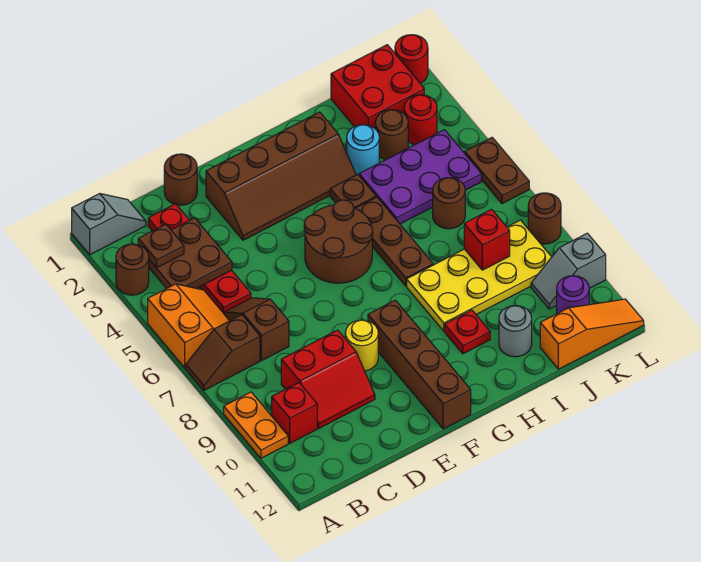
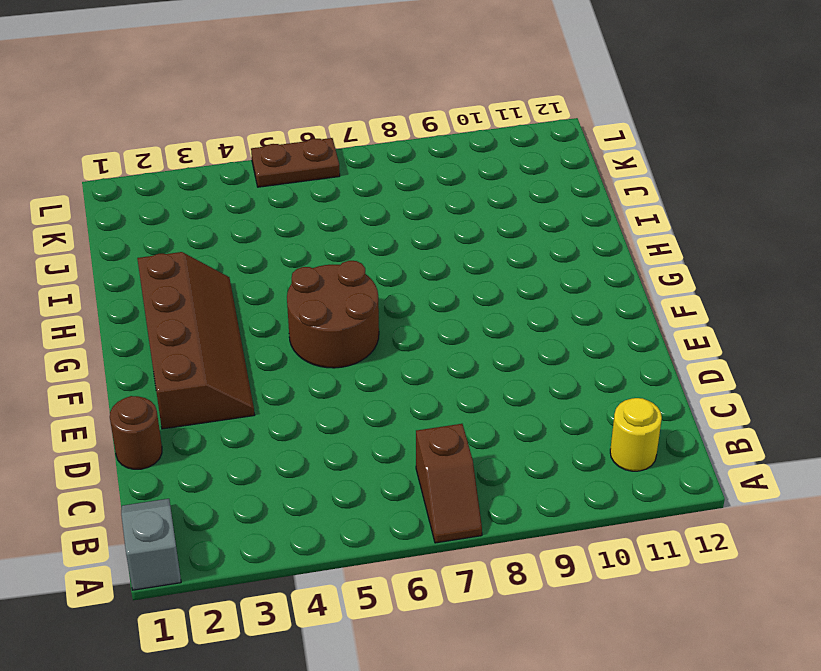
yellow 1x1 round brick [610,398,662,471] -> yellow 1x1 round brick moved to [345,320,378,371]
none -> brown 1x1 round brick [116,244,149,295]
none -> orange 2x2 slope [148,284,230,368]
none -> orange 1x2 plate [224,392,288,458]
none -> red 1x1 brick [272,383,317,443]

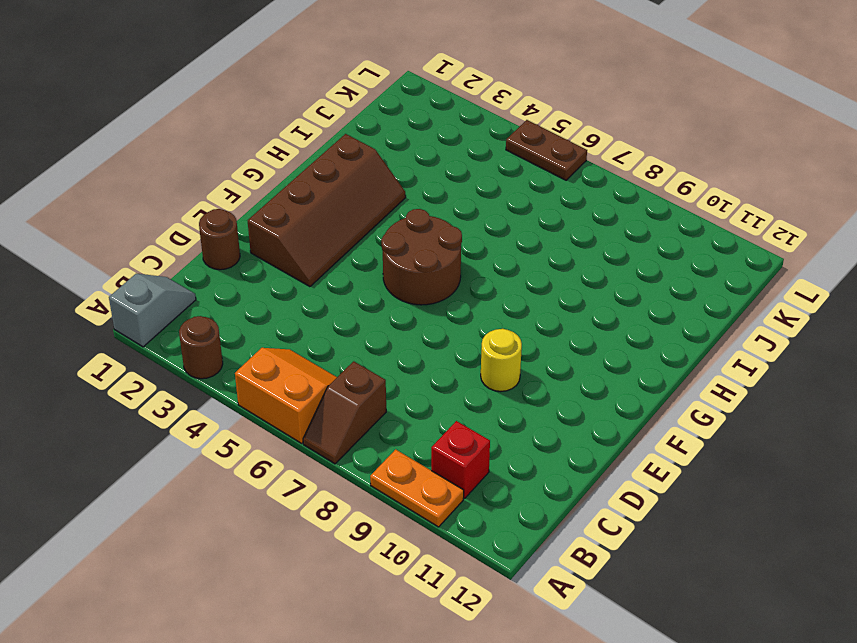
none -> red 1x4 plate [148,204,251,313]
none -> brown 1x2 slope [224,298,289,361]
none -> red 2x2 slope [281,330,375,428]
none -> brown 1x4 brick [368,300,471,429]

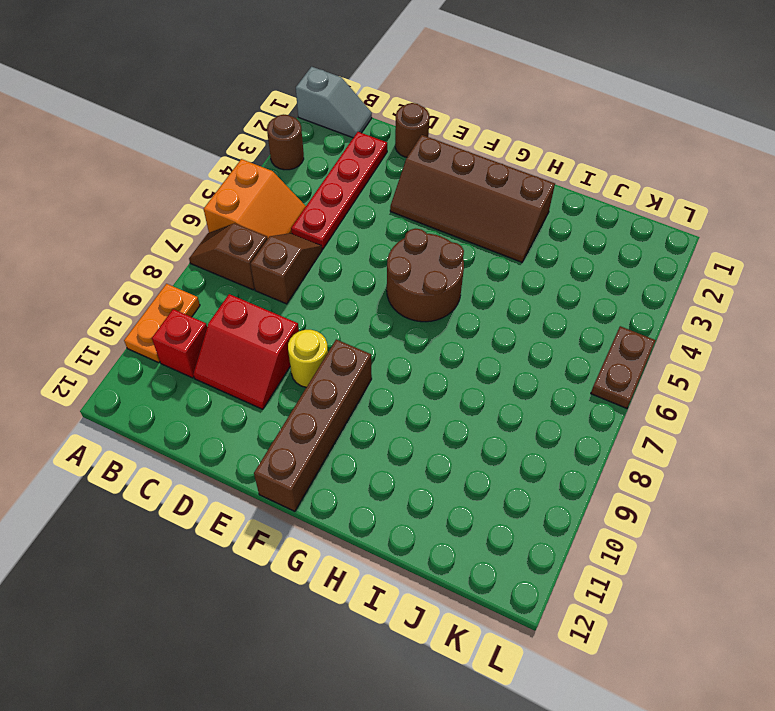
none -> brown 1x1 plate [330,174,376,208]
none -> brown 1x3 plate [355,197,433,286]
none -> yellow 2x4 plate [407,220,551,331]
none -> red 1x1 plate [445,310,490,354]

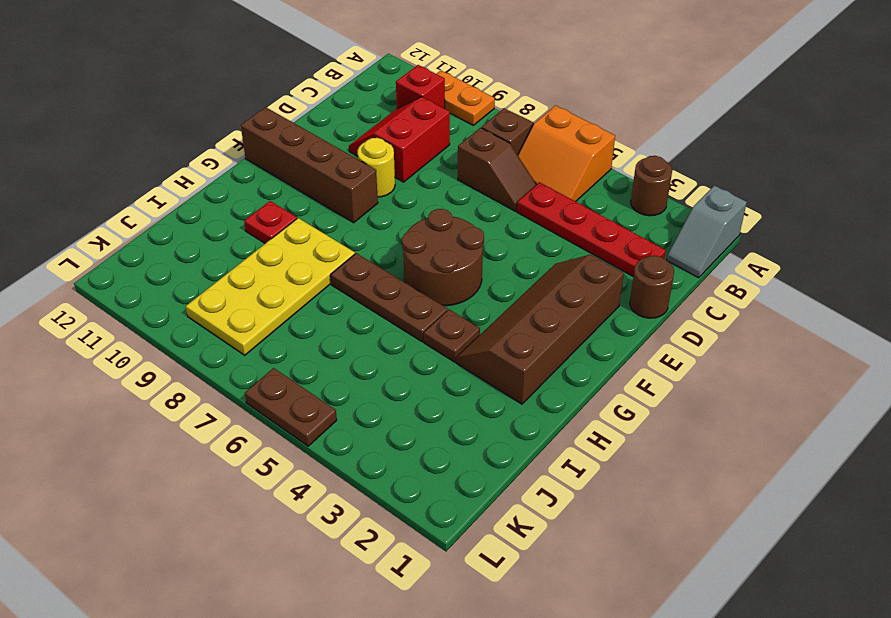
none -> cyan 1x1 round brick [347,125,379,175]
none -> purple 2x3 plate [359,130,482,224]
none -> grey 1x1 round brick [499,306,532,357]
none -> red 2x2 brick [331,45,424,128]

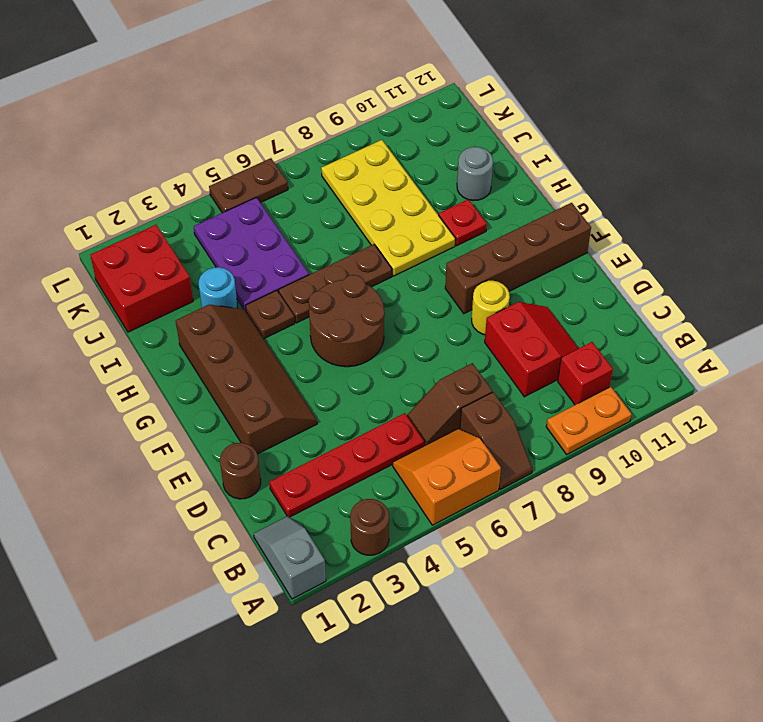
none -> brown 1x1 round brick [375,110,408,160]
none -> brown 1x1 round brick [433,178,465,229]
none -> orange 1x3 slope [540,299,644,369]
none -> red 1x1 round brick [404,95,437,145]

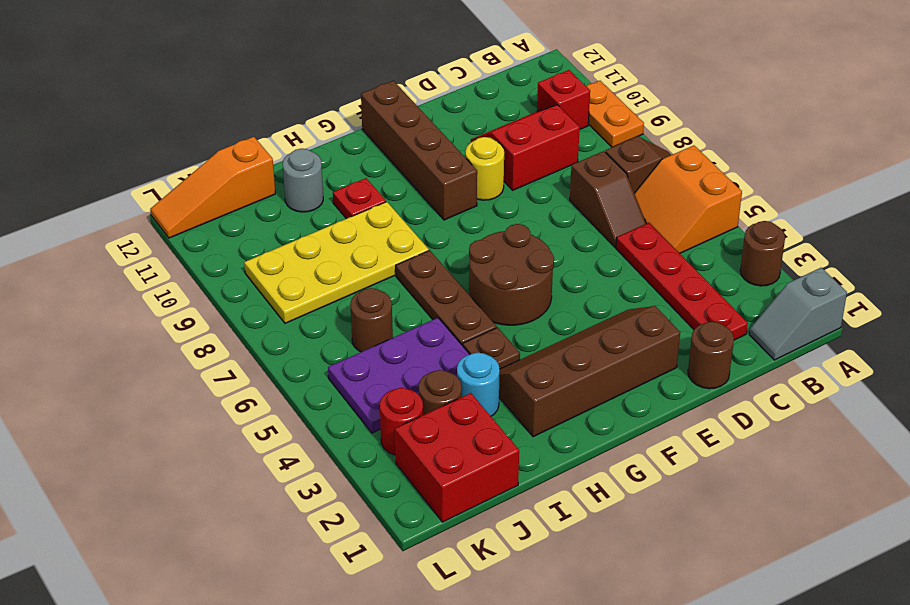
none -> grey 1x2 slope [531,233,606,309]
none -> purple 1x1 round brick [557,276,589,314]
none -> red 1x1 round brick [395,35,428,84]
none -> brown 1x2 plate [465,138,529,204]

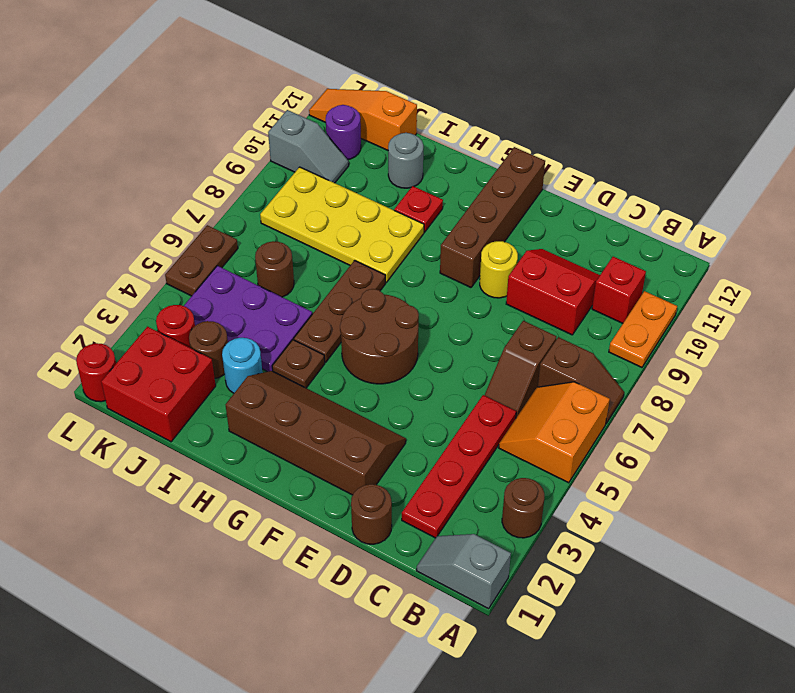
none -> brown 1x1 round brick [528,193,561,244]
none -> brown 2x2 plate [149,218,232,289]
none -> red 1x1 brick [464,209,510,270]
none -> brown 1x1 plate [138,224,184,268]

